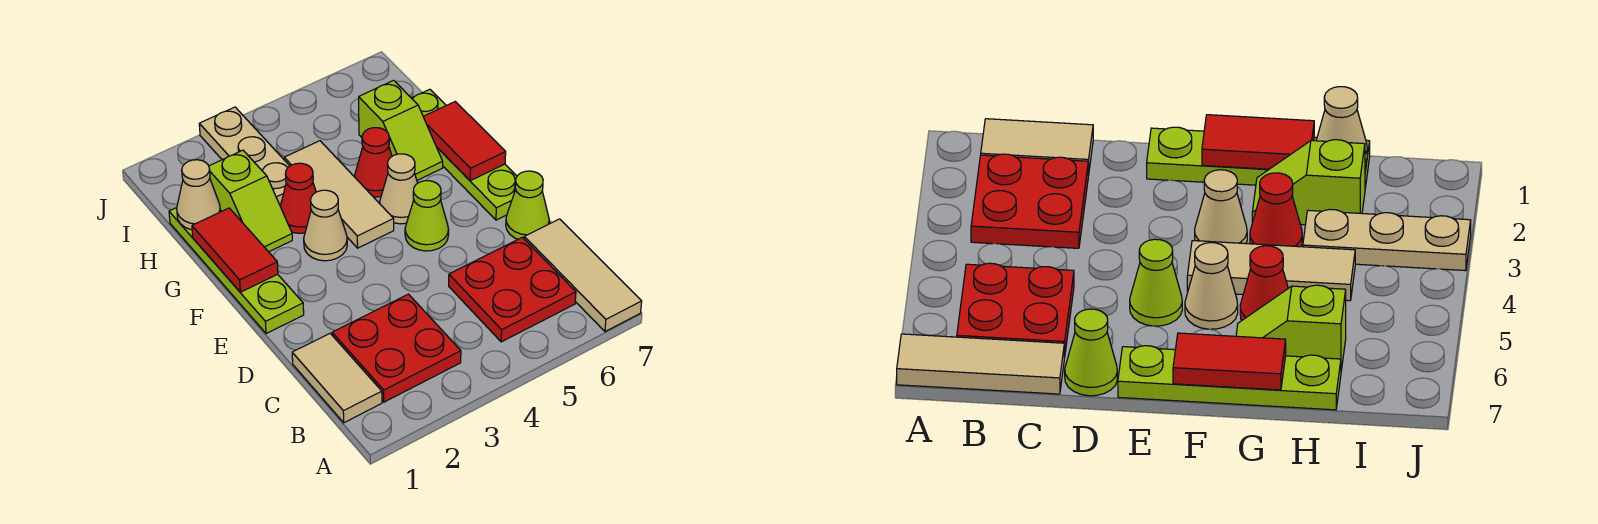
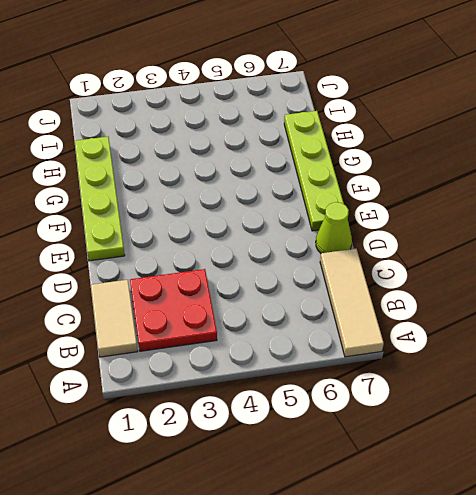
none -> red 2x2 plate [449,237,576,342]
none -> lime 1x1 cone [405,181,449,251]
none -> tan 1x1 cone [304,190,347,261]

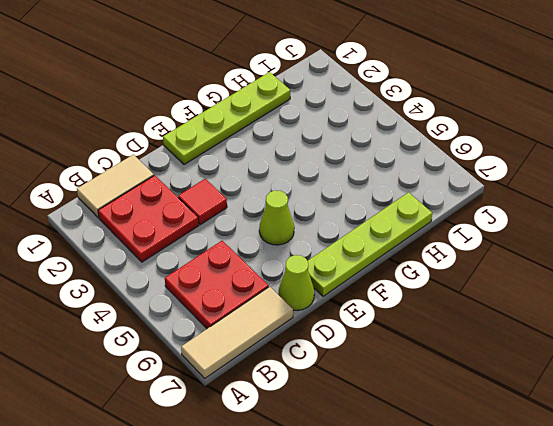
red 1x1 tile [178,179,227,225] -> none
none -> tan 1x1 cone [304,190,347,261]
none -> tan 1x3 tile [284,141,394,248]
none -> tan 1x1 cone [380,154,418,224]

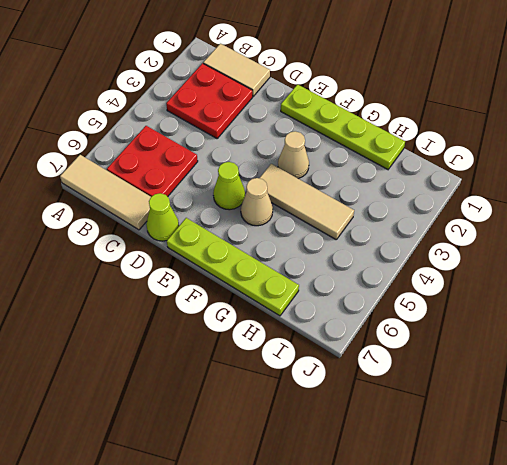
none -> lime 1x2 slope [209,150,292,252]
none -> red 1x1 cone [280,163,316,233]
none -> red 1x1 cone [355,128,392,197]

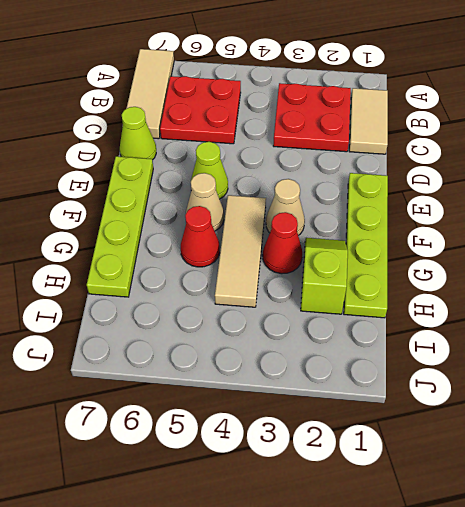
none -> lime 1x2 slope [359,80,443,180]
none -> tan 1x3 plate [199,107,289,205]
none -> red 1x2 tile [192,208,278,292]

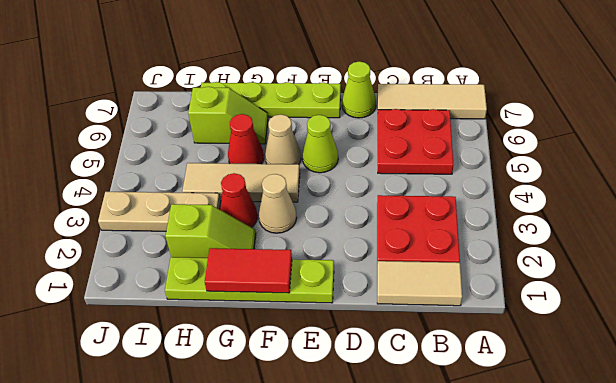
none -> red 1x2 tile [423,102,506,181]
none -> tan 1x1 cone [177,160,220,230]

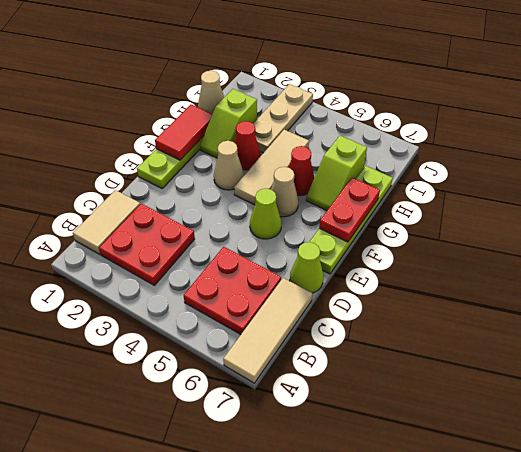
red 1x2 plate [319,178,380,242] -> red 1x2 tile [423,102,506,181]

